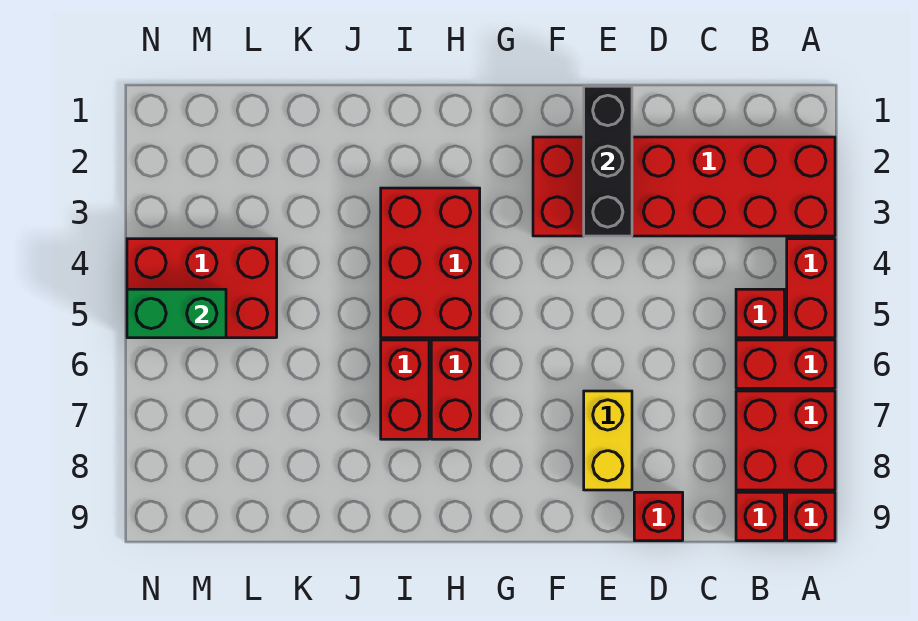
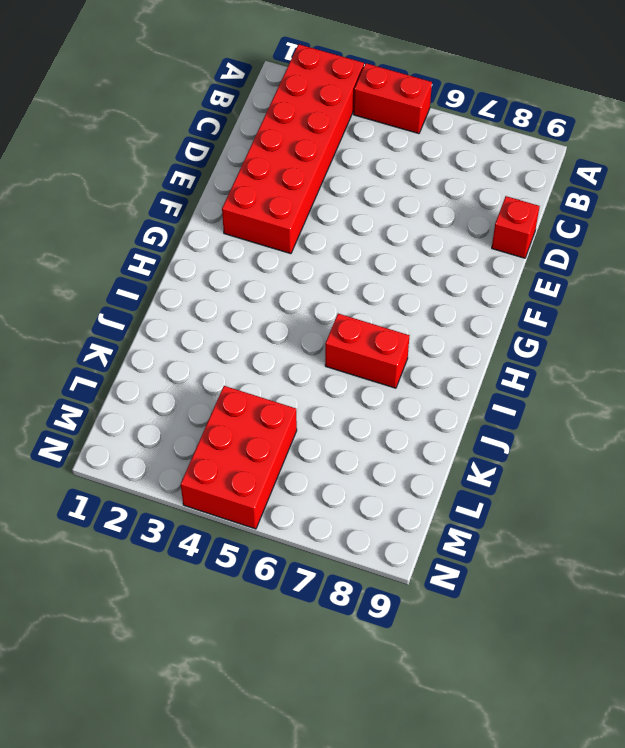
none -> red 1x2 brick [736,340,835,388]
none -> red 2x2 brick [736,391,835,490]
none -> red 1x1 brick [787,492,835,541]

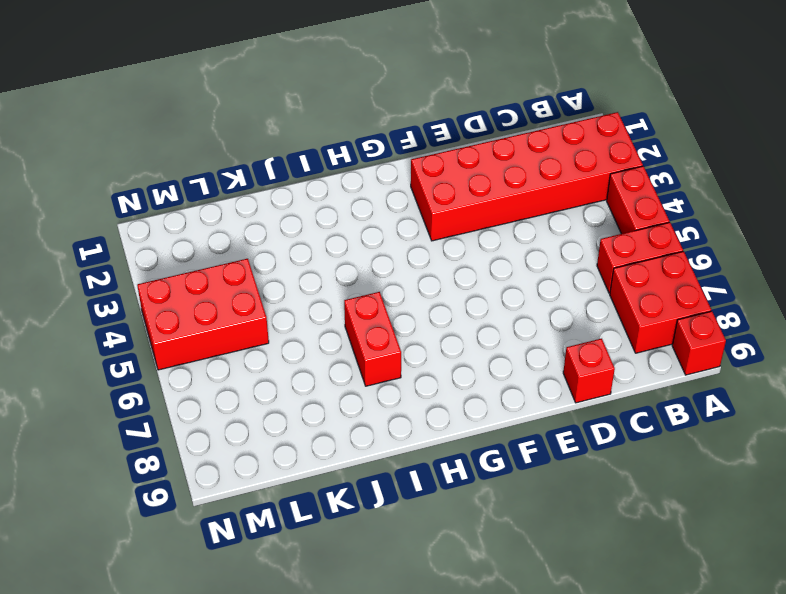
none -> red 1x1 brick [736,289,784,338]
none -> red 1x1 brick [736,492,784,541]
none -> yellow 1x2 brick [584,391,632,490]

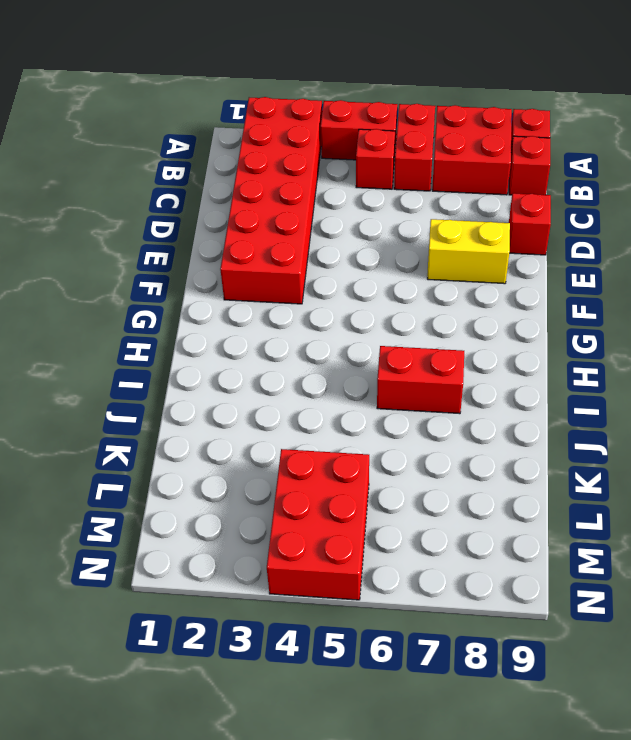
none -> red 2x3 brick [381,188,480,338]
none -> red 1x2 brick [431,340,480,439]
none -> black 1x3 brick [584,86,632,236]

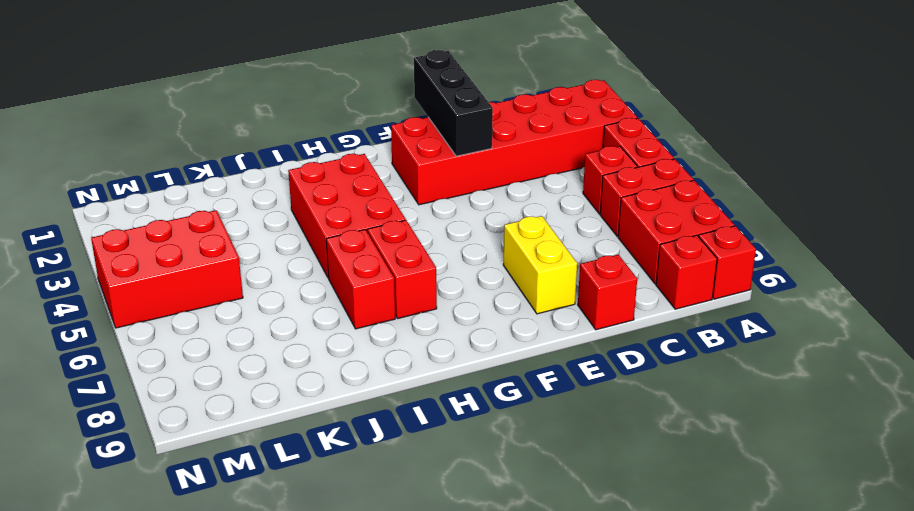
none -> green 1x2 brick [127,289,226,338]

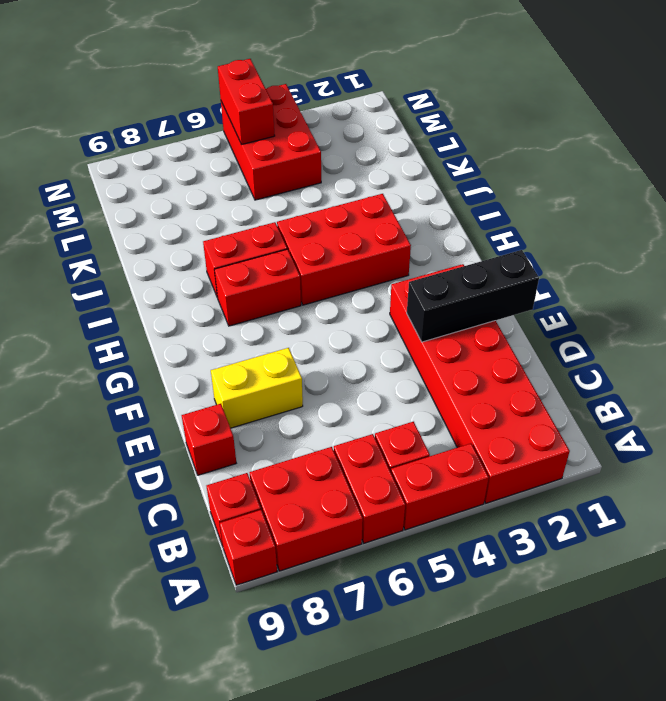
red 1x2 brick [218,59,275,145] -> green 1x2 brick [127,289,226,338]

